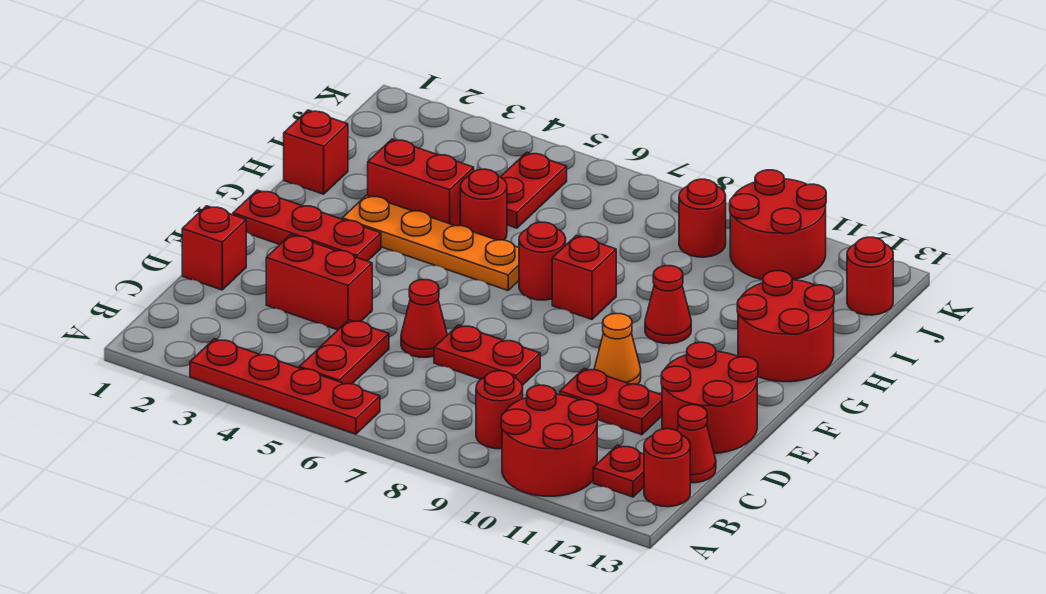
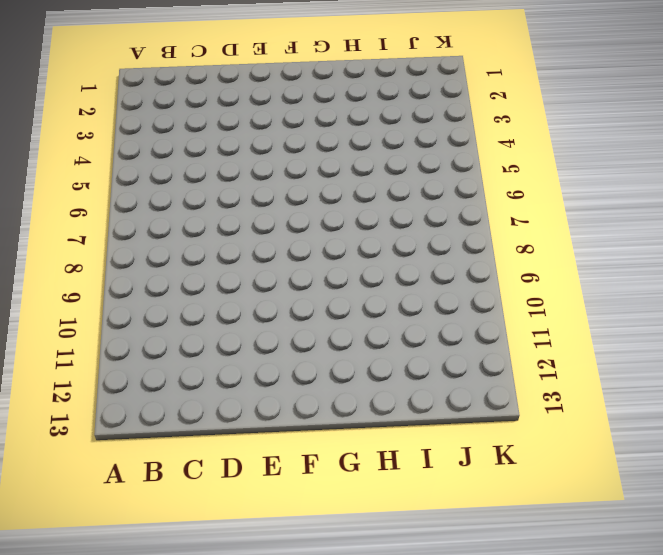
none -> red 1x4 plate [190,339,380,434]
none -> red 2x2 round brick [501,385,598,496]
none -> red 1x2 plate [299,320,389,384]

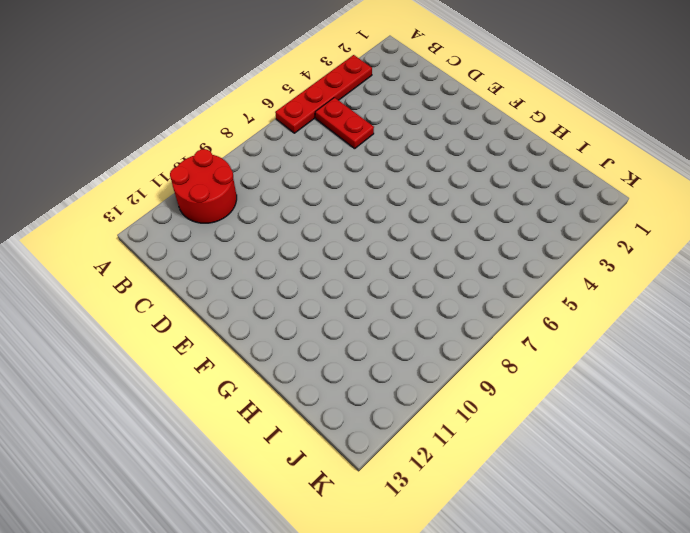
none -> red 1x1 round brick [476,371,523,449]
none -> red 1x1 plate [593,445,644,497]
none -> red 1x1 round brick [644,429,690,507]

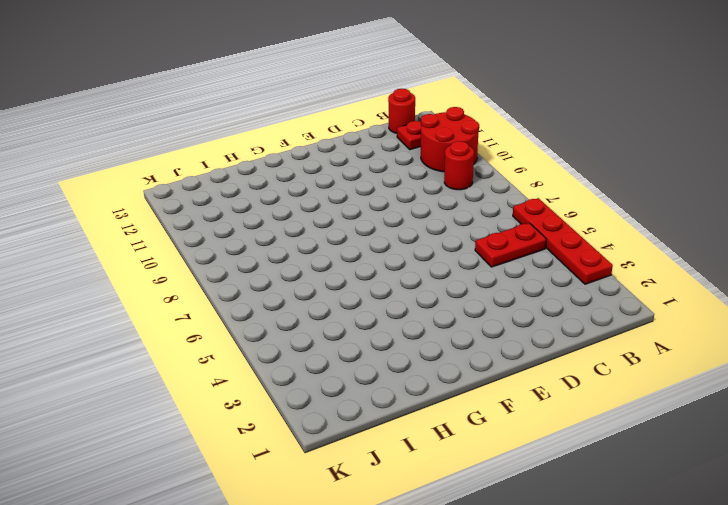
none -> red 1x1 cone [677,405,716,483]
none -> red 1x1 brick [182,206,246,290]
none -> red 1x2 brick [266,235,372,330]

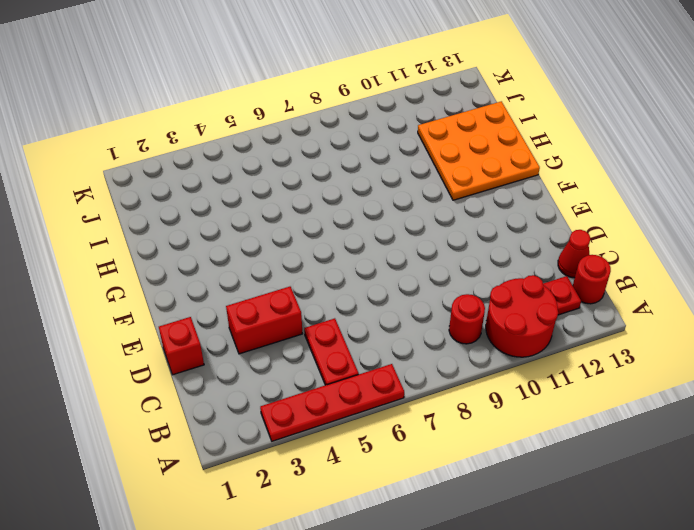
orange 3x3 plate [418,101,540,200] -> red 2x2 round brick [737,271,834,382]
none -> red 1x1 cone [401,280,447,357]
none -> red 1x2 plate [434,325,540,385]
none -> red 1x2 plate [560,368,662,435]

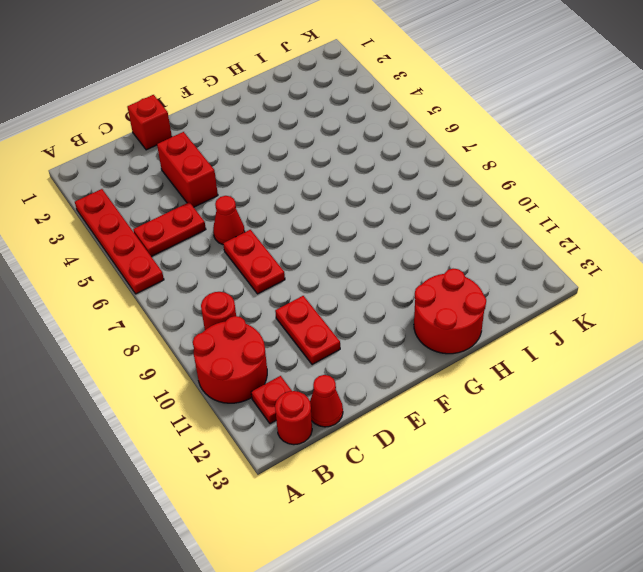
none -> red 2x2 round brick [661,342,758,453]
none -> orange 1x1 cone [594,314,641,384]
none -> red 1x3 plate [233,190,381,261]

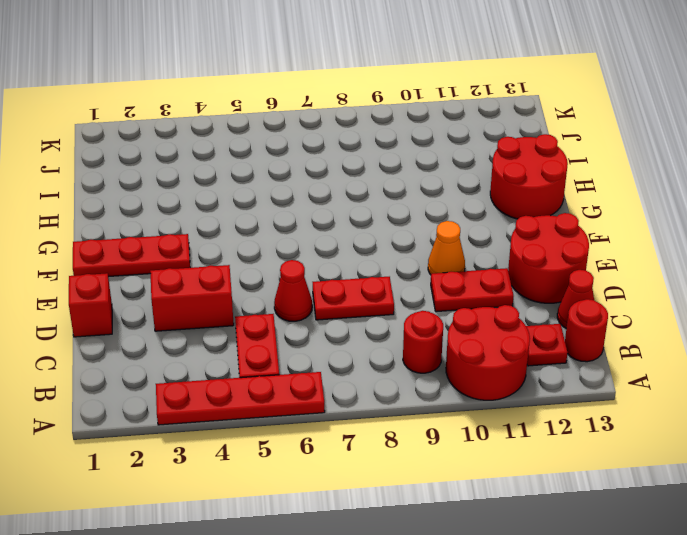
none -> orange 1x4 plate [342,195,519,290]
none -> red 1x1 round brick [519,222,566,300]
none -> red 1x1 brick [552,235,616,319]

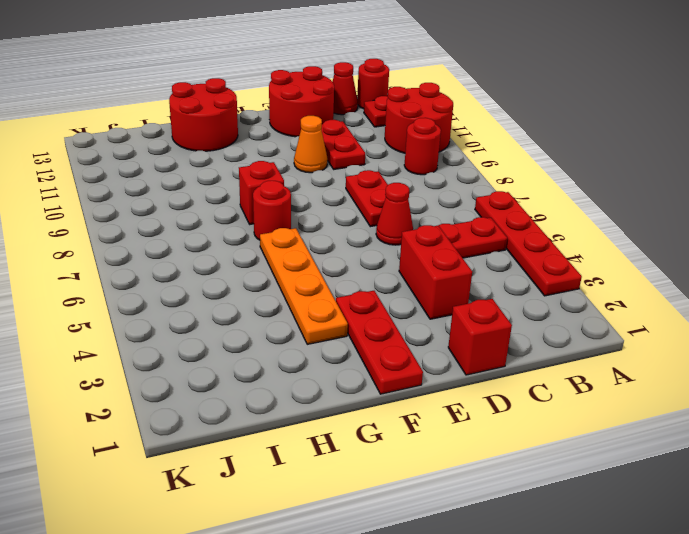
none -> red 1x1 cone [645,266,691,344]
none -> red 1x1 brick [284,110,348,194]
none -> red 1x2 brick [368,139,474,226]

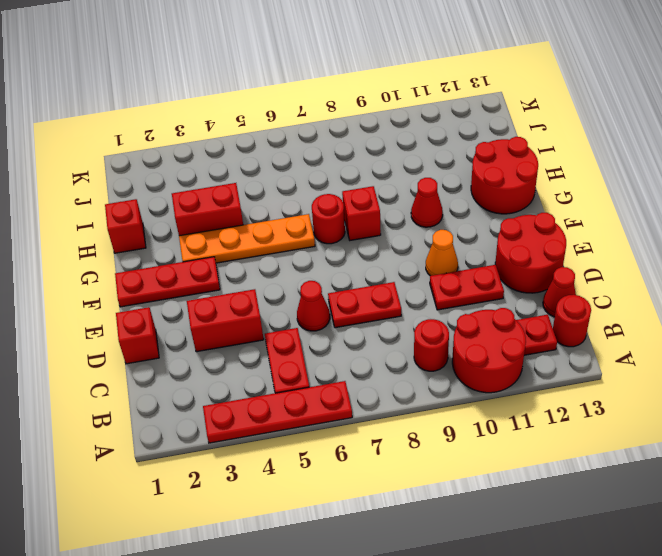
none -> red 1x1 round brick [460,169,507,240]
none -> red 1x2 plate [501,152,567,228]
none -> red 1x1 round brick [679,179,726,257]

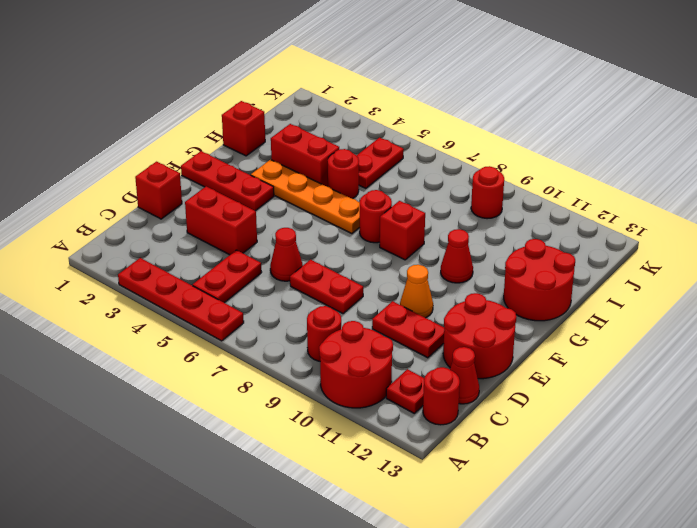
none -> red 2x2 round brick [730,170,826,280]
none -> red 1x1 round brick [847,237,893,315]

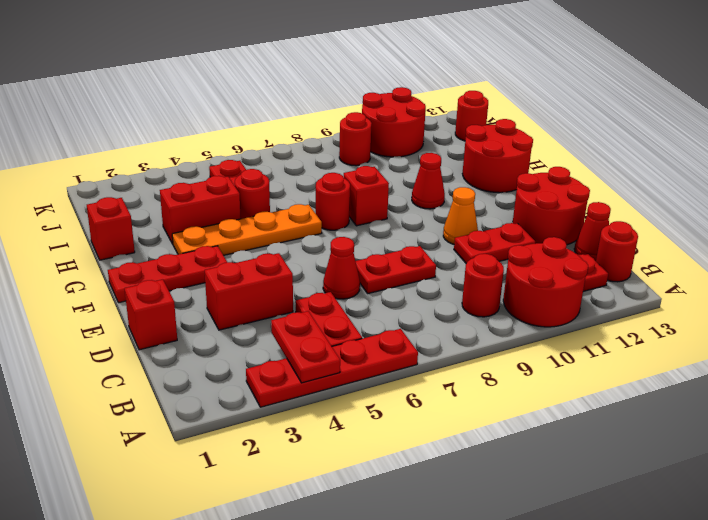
red 1x2 plate [271,311,340,383] -> none

